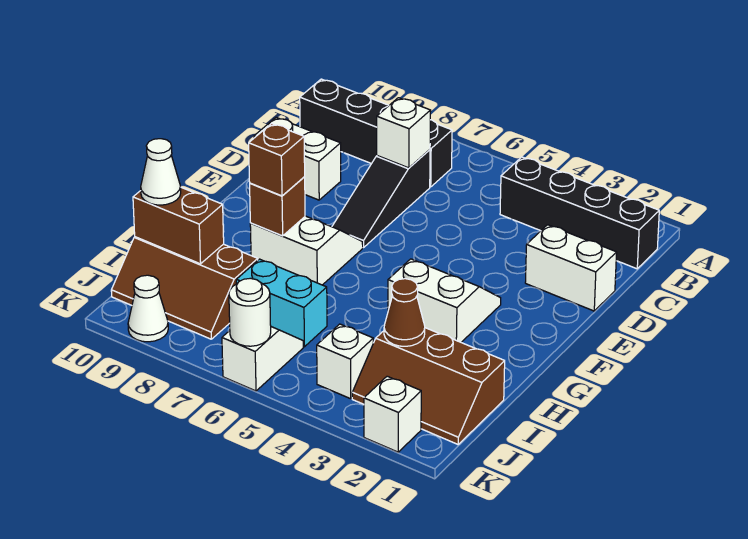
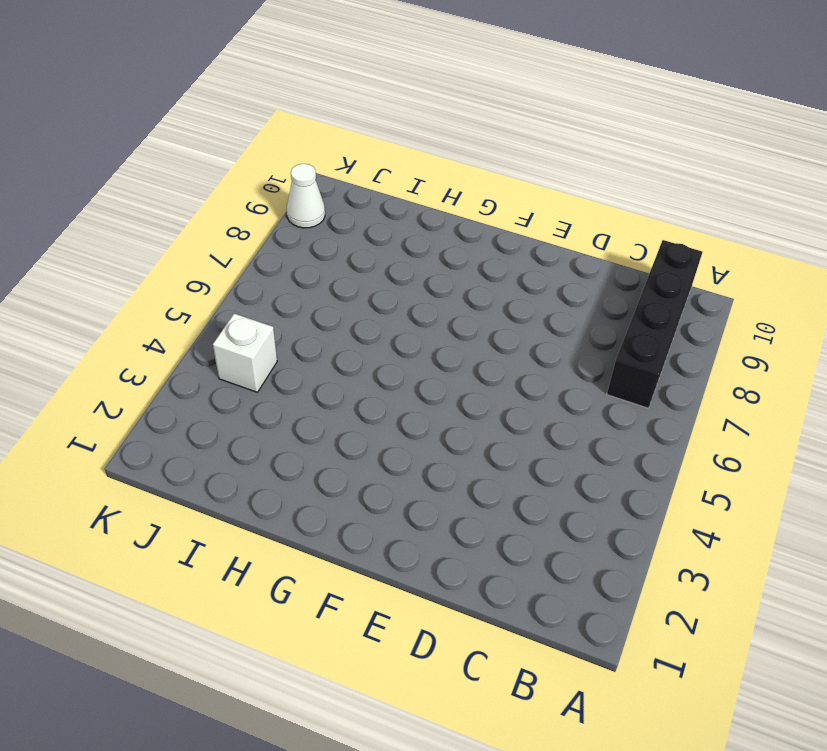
none -> black 1x4 brick [500,157,659,269]
none -> black 1x3 slope [332,150,430,248]
none -> white 1x2 brick [525,225,617,311]

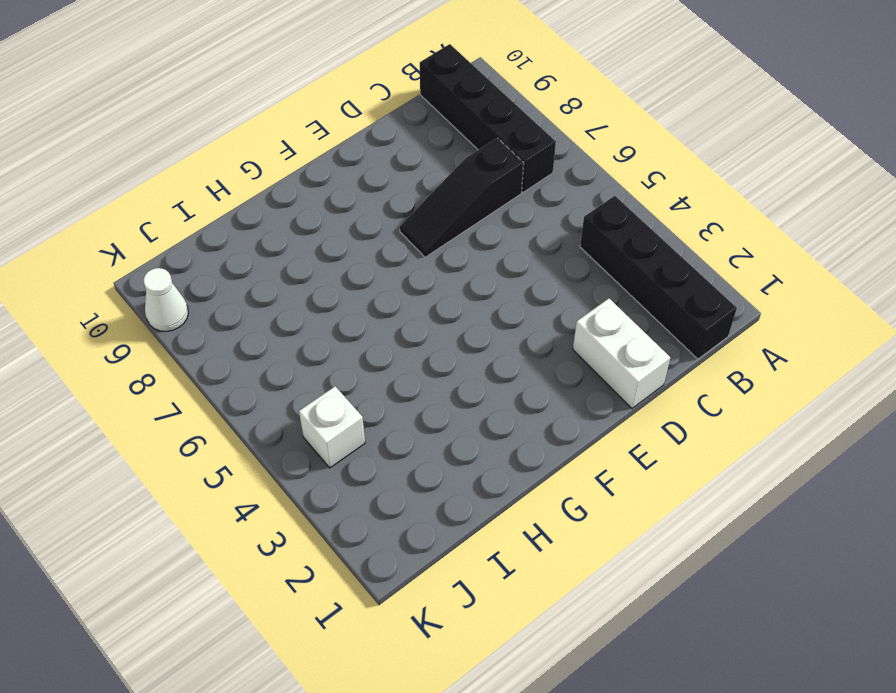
none -> white 1x2 brick [254,118,341,200]
none -> white 2x2 slope [388,259,501,342]
none -> white 2x2 slope [250,216,363,285]

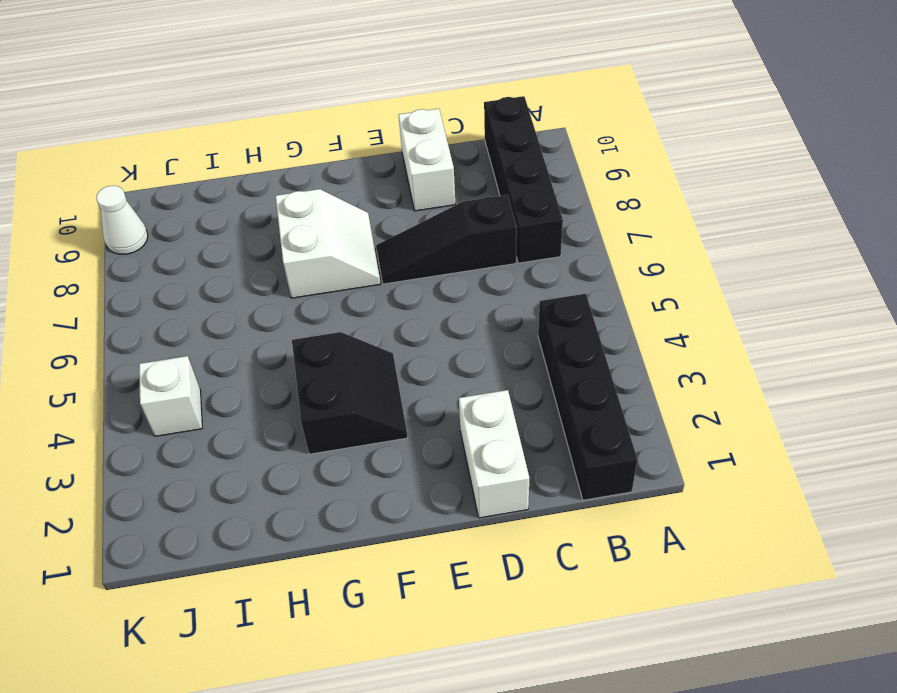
black 2x2 slope [292,332,408,454] -> white 2x2 slope [388,259,501,342]
none -> brown 2x3 slope [352,328,505,444]
none -> cyan 1x2 brick [236,259,327,347]
none -> brown 2x3 slope [111,237,258,339]

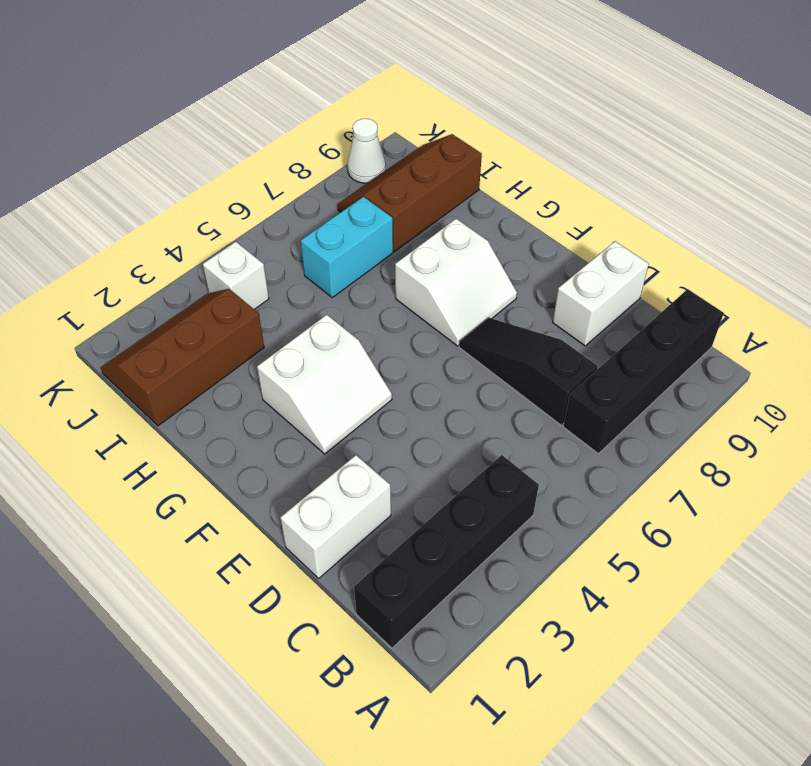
none -> white 1x2 slope [222,327,303,391]
none -> white 1x1 brick [364,376,421,452]
none -> white 1x1 brick [377,98,431,168]

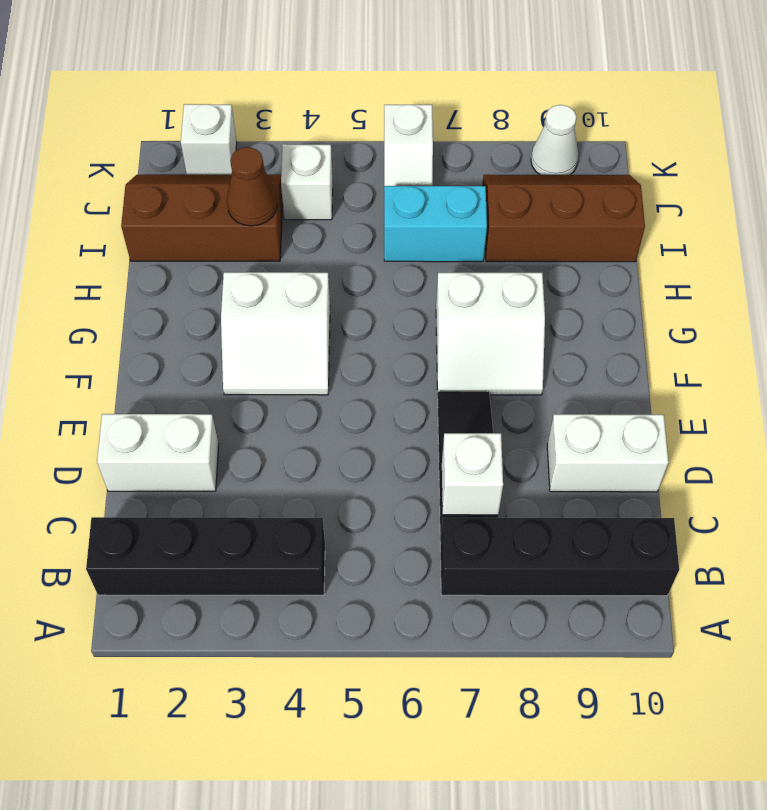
none -> brown 1x1 brick [250,177,305,236]
none -> brown 1x2 brick [133,188,224,264]
none -> white 1x1 round brick [229,278,271,346]

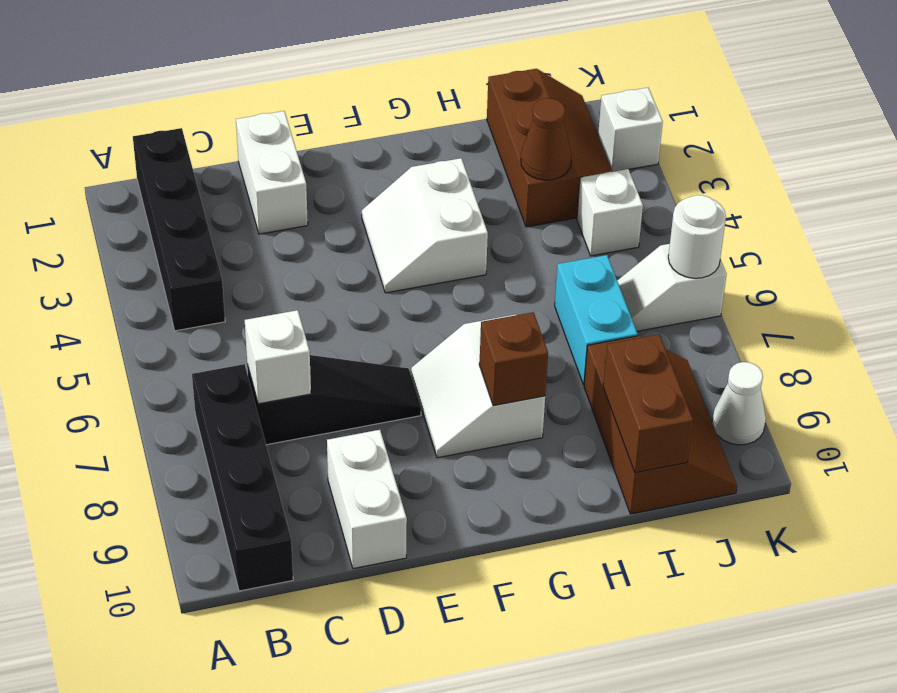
none -> brown 1x1 brick [249,124,305,196]
none -> white 1x1 cone [141,139,181,205]

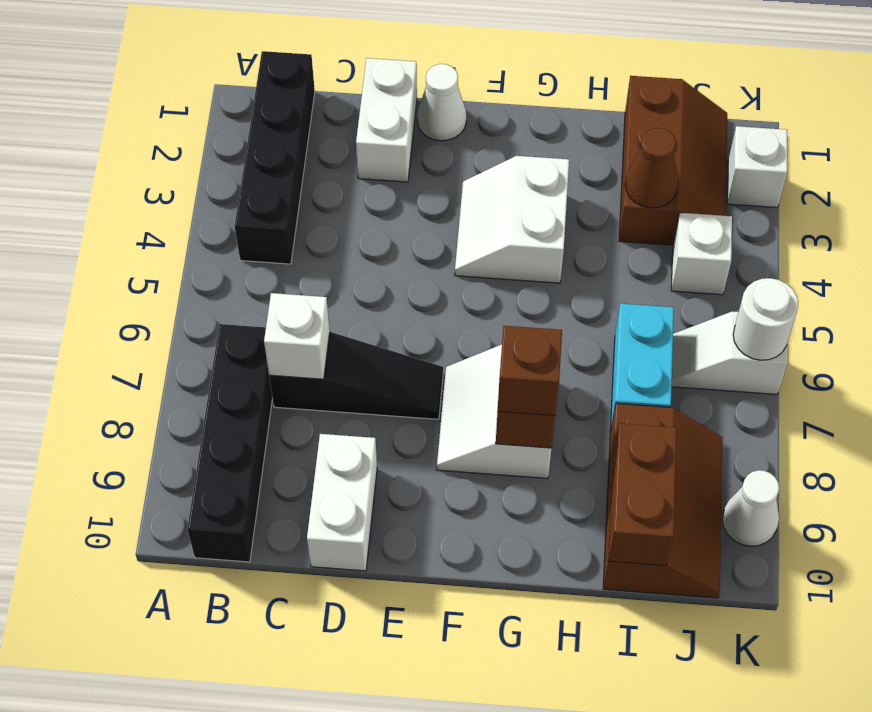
white 1x1 cone [417,64,466,141] -> white 1x1 cone moved to [141,139,181,205]

